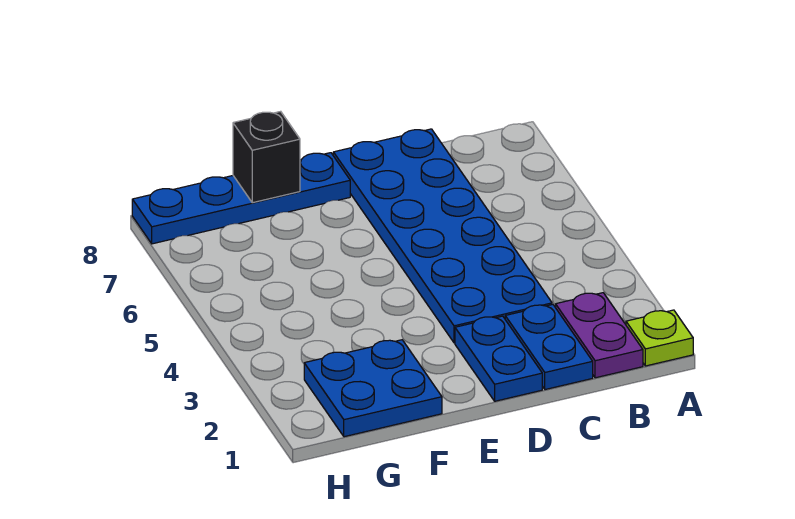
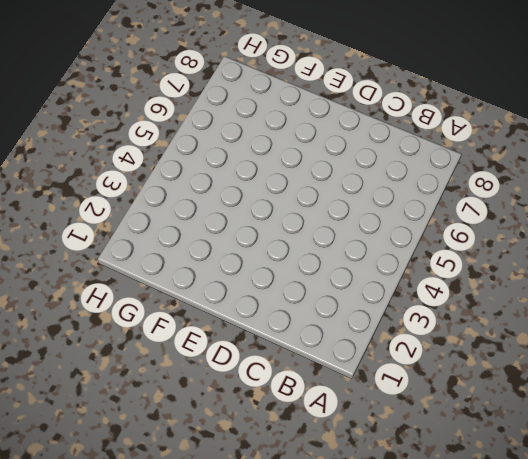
none -> lime 1x1 plate [626,310,693,366]
none -> purple 1x2 plate [556,293,643,378]

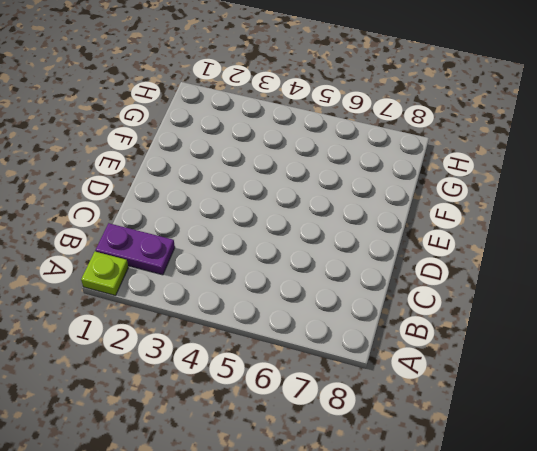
none -> blue 1x2 plate [505,304,593,390]
none -> blue 2x6 plate [333,129,552,343]

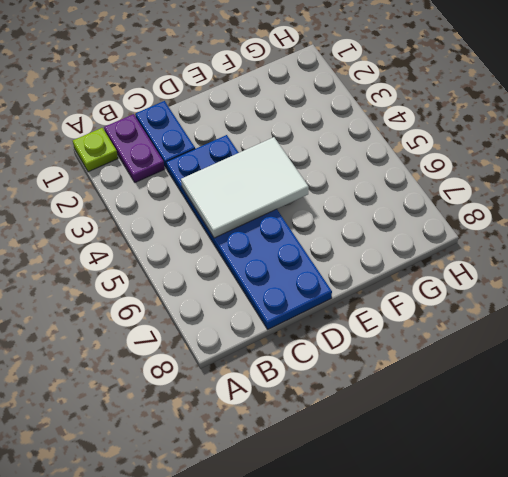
white 2x3 tile [181,137,309,238] -> none
none -> blue 1x2 plate [455,316,542,401]
none -> blue 1x4 plate [132,153,350,244]

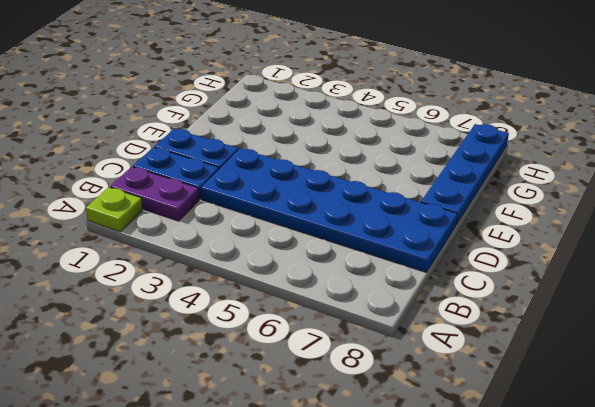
none -> blue 2x2 plate [304,340,442,437]
none -> black 1x1 brick [233,111,300,203]

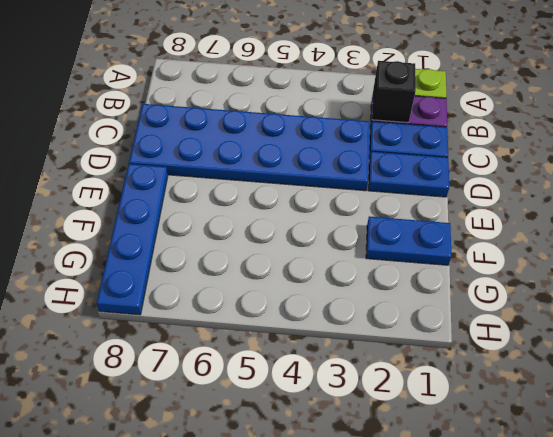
black 1x1 brick [372,61,416,123] -> black 1x1 brick moved to [233,111,300,203]
blue 1x2 plate [366,216,451,265] -> blue 2x2 plate [304,340,442,437]

